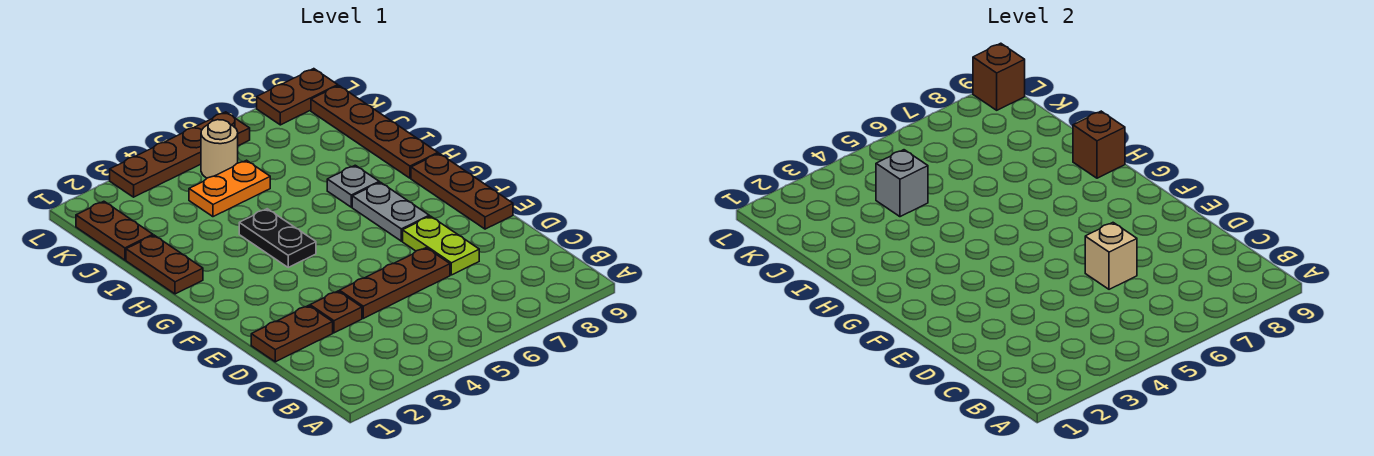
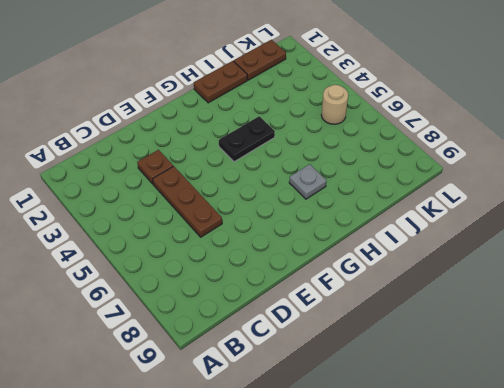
none -> brown 1x2 plate [251,305,333,362]
none -> lime 1x2 plate [403,216,479,275]
none -> brown 1x3 plate [411,154,513,229]

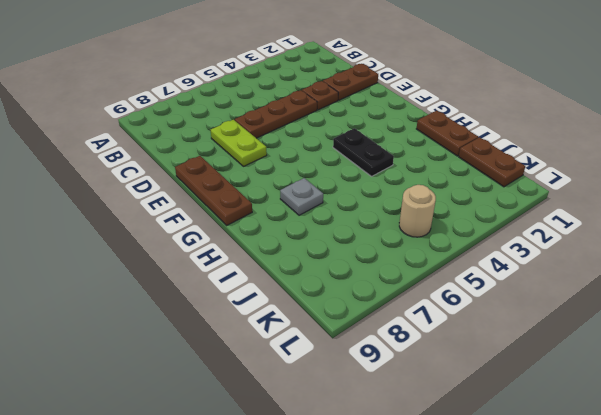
none -> grey 1x2 plate [352,182,429,241]
none -> brown 1x4 plate [311,86,438,178]
none -> orange 1x2 plate [189,160,270,217]

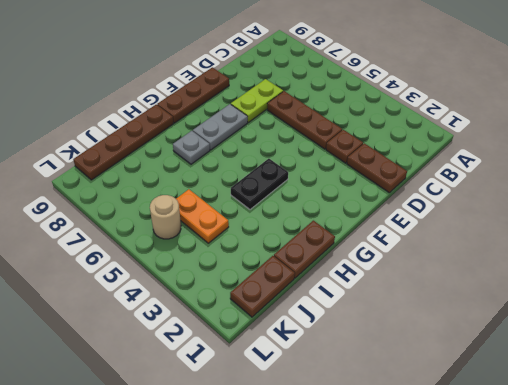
none -> brown 1x4 plate [110,112,250,197]
none -> brown 1x2 plate [257,69,338,125]
none -> tan 1x1 brick [1085,223,1137,289]

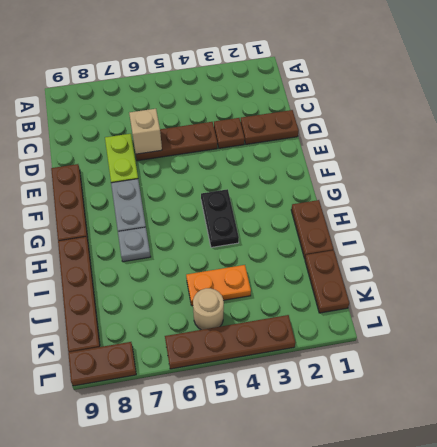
none -> brown 1x1 brick [1073,111,1125,178]
none -> grey 1x1 brick [876,150,928,217]
none -> brown 1x1 brick [973,43,1025,110]

